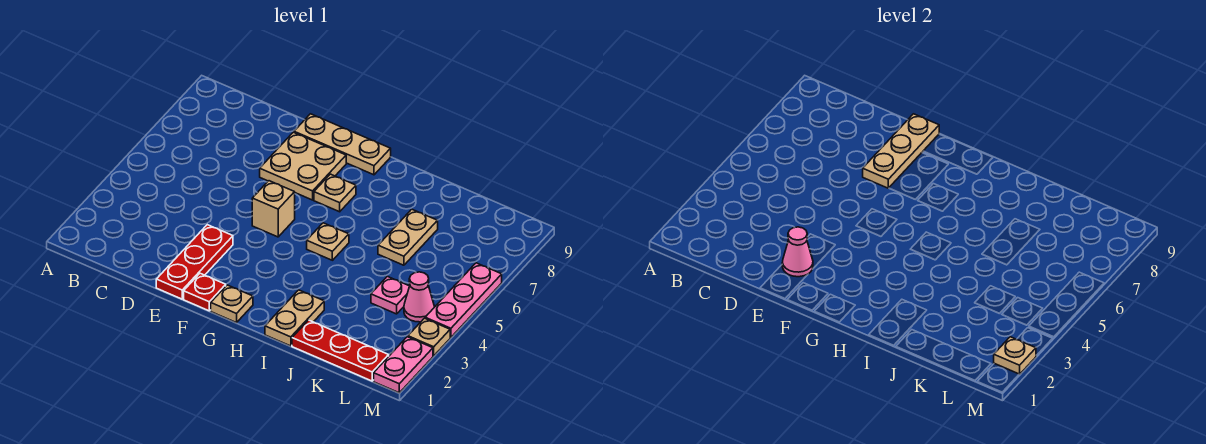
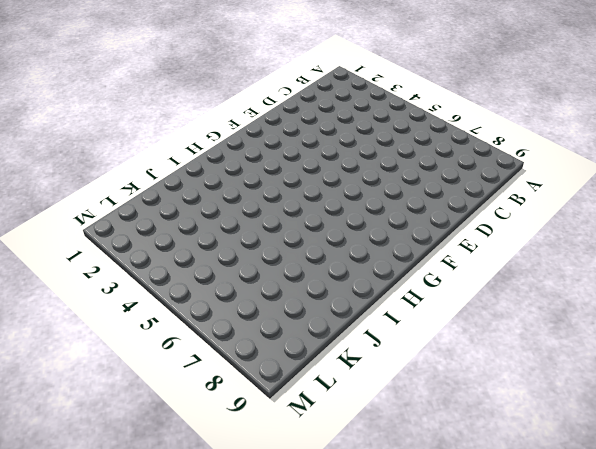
none -> red 1x3 plate [156,225,233,299]
none -> tan 2x2 plate [260,132,346,200]
none -> tan 1x3 plate [294,114,391,175]

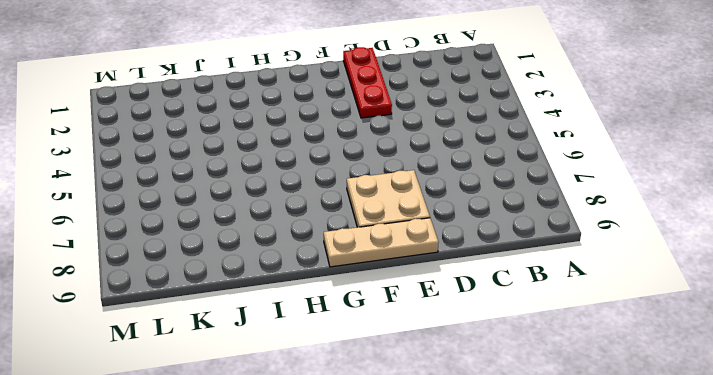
none -> red 1x1 plate [184,273,226,311]
none -> tan 1x1 brick [252,181,295,237]
none -> tan 1x1 plate [211,285,253,323]

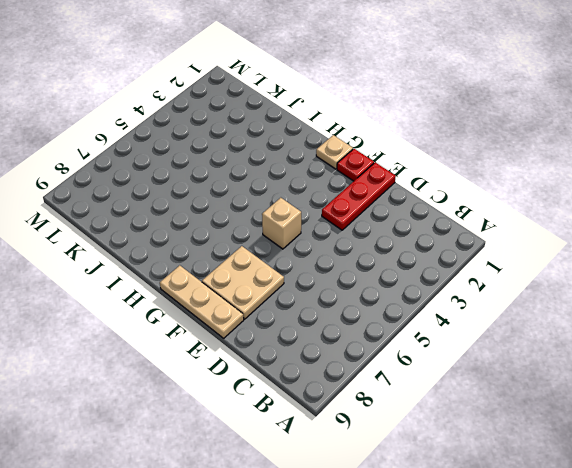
none -> tan 1x1 plate [314,174,356,212]
none -> tan 1x1 plate [307,223,349,260]
none -> tan 1x2 plate [265,290,324,346]

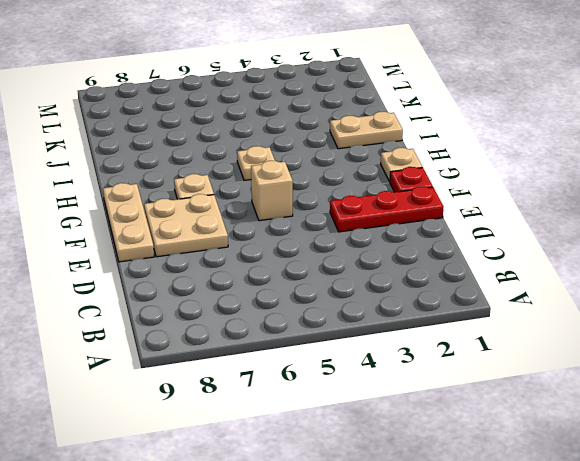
none -> red 1x3 plate [292,320,389,381]
none -> tan 1x2 plate [378,209,438,265]
none -> pink 1x1 plate [371,276,409,314]

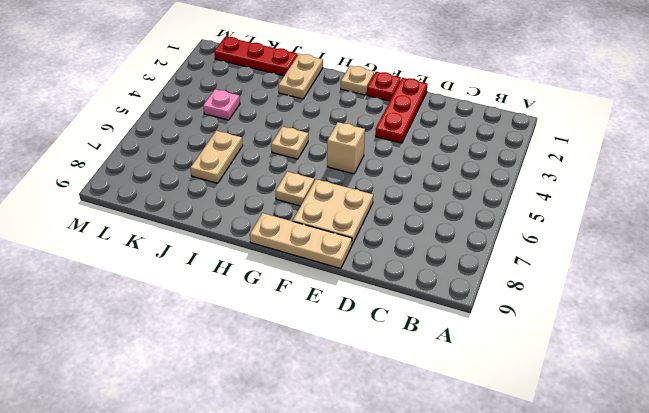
none -> pink 1x1 cone [404,272,434,322]
none -> pink 1x2 plate [374,337,433,393]
none -> tan 1x1 plate [408,318,450,356]

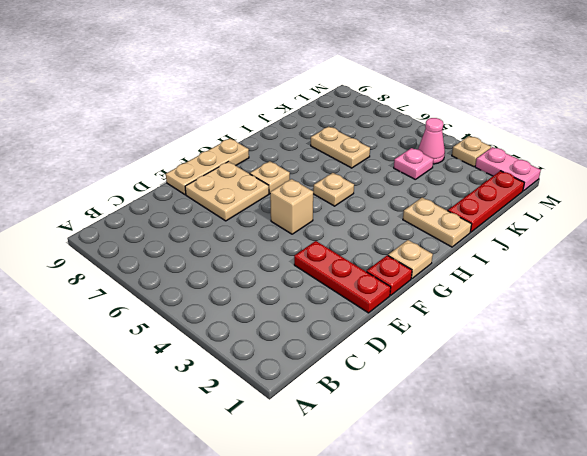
none -> pink 1x3 plate [425,263,502,337]
none -> pink 1x1 cone [782,227,813,277]
none -> tan 1x3 plate [863,114,939,188]

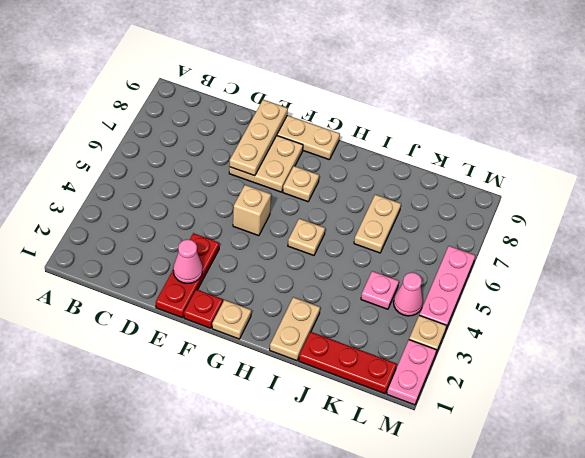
none -> tan 1x1 plate [994,337,1036,374]

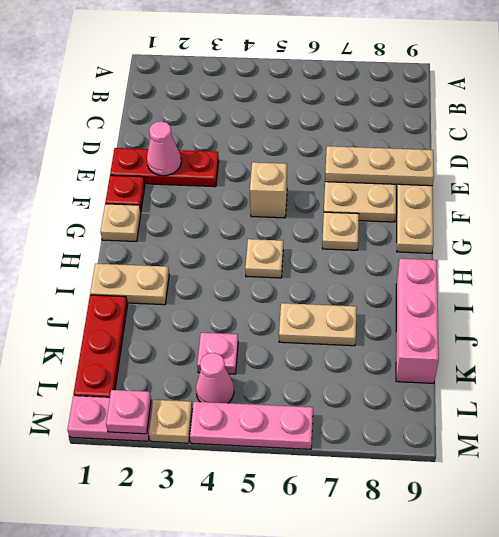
pink 1x3 brick [396,259,439,383] -> none
pink 1x1 plate [106,390,151,434] -> tan 1x1 plate [994,337,1036,374]

